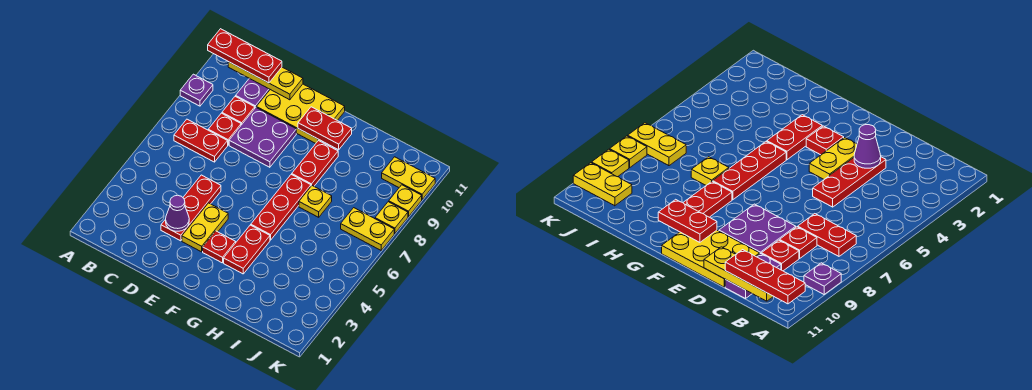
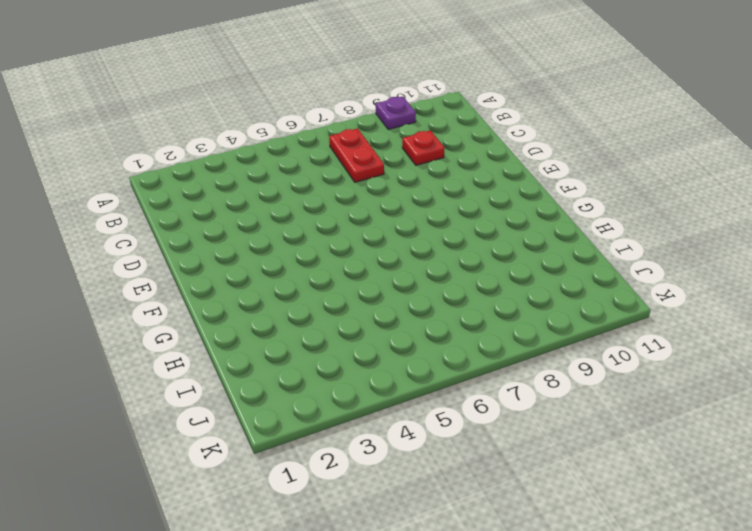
none -> red 1x1 plate [208,113,241,145]
none -> purple 1x2 plate [236,78,270,108]
none -> red 1x3 plate [161,175,221,241]

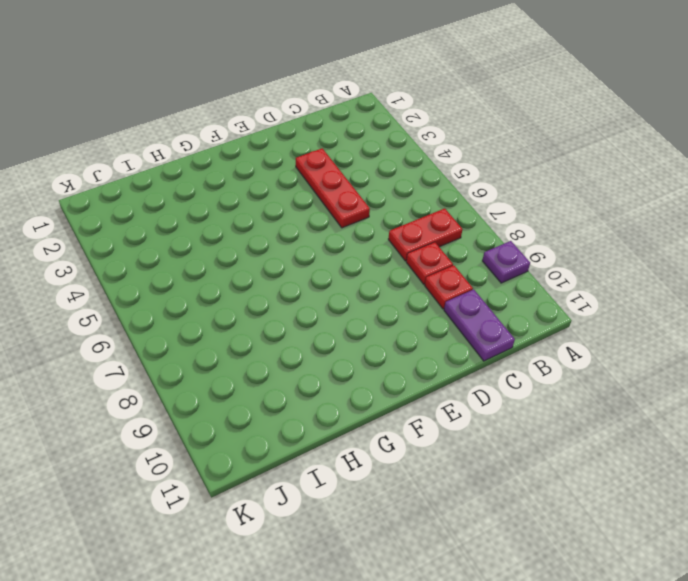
none -> purple 2x2 plate [229,108,296,167]
none -> yellow 2x3 plate [256,84,345,143]
none -> yellow 1x2 plate [182,203,228,252]

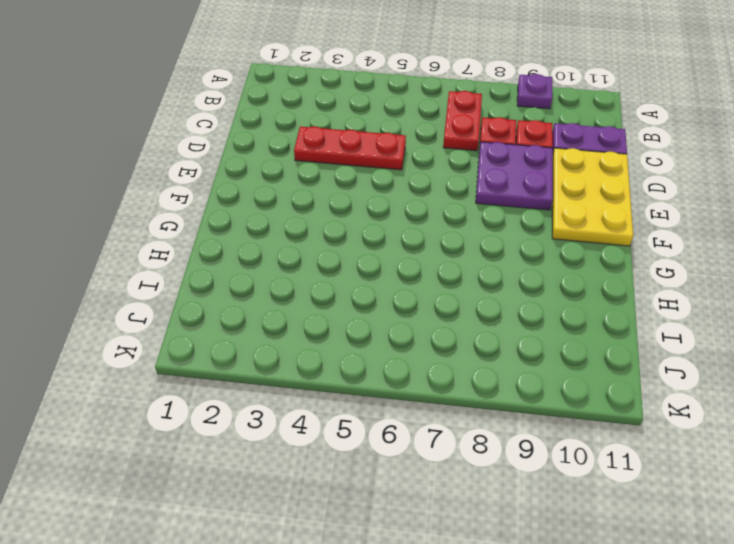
none -> yellow 1x2 plate [182,203,228,252]
none -> red 1x1 plate [203,231,236,263]
none -> red 1x2 plate [224,225,270,274]

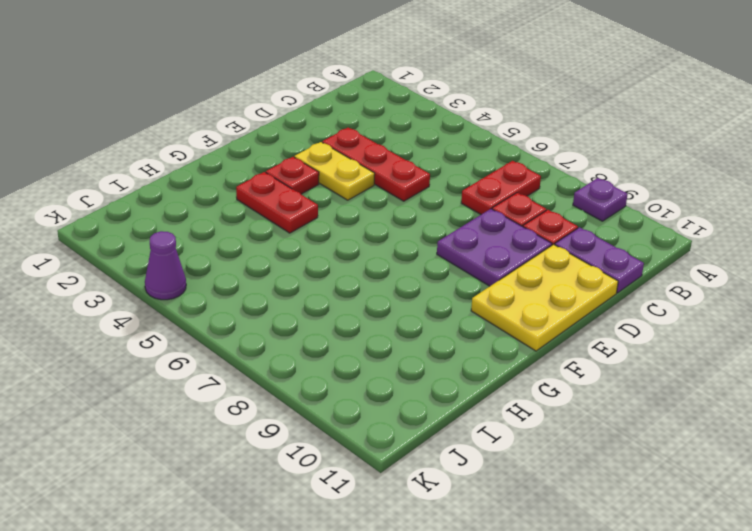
purple 1x1 cone [145,231,186,300] -> purple 1x1 cone moved to [166,195,189,231]
none -> red 1x3 plate [251,174,311,240]
none -> red 1x2 plate [292,141,338,186]
none -> yellow 1x1 plate [299,186,332,217]

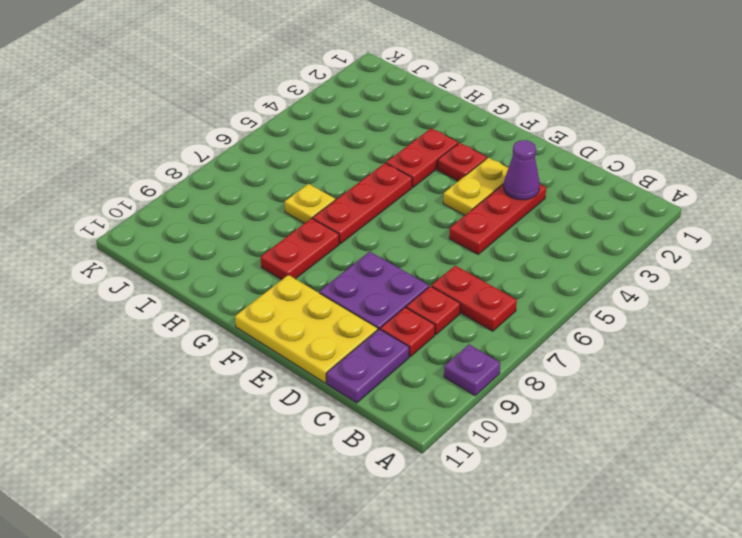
none -> yellow 1x2 plate [341,208,394,250]
none -> yellow 1x2 plate [382,157,435,200]
none -> yellow 1x1 plate [375,202,408,234]

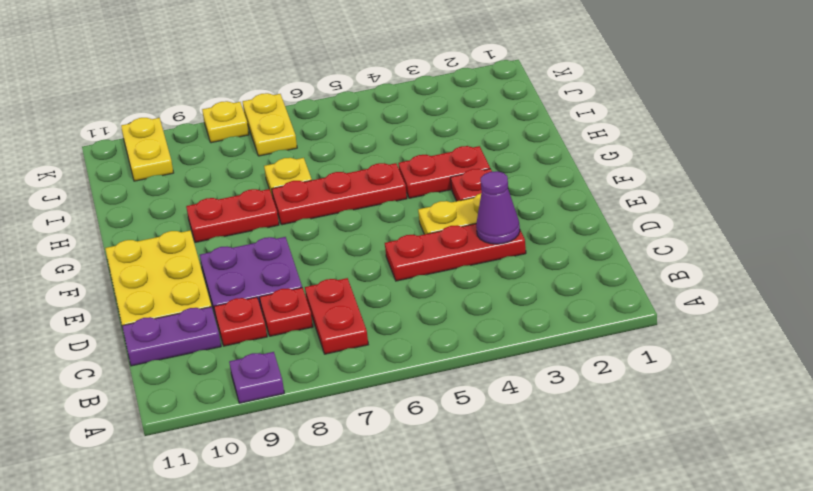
none -> yellow 1x1 plate [389,185,422,217]
none -> yellow 1x3 plate [228,62,303,100]
none -> red 1x2 plate [298,107,352,150]

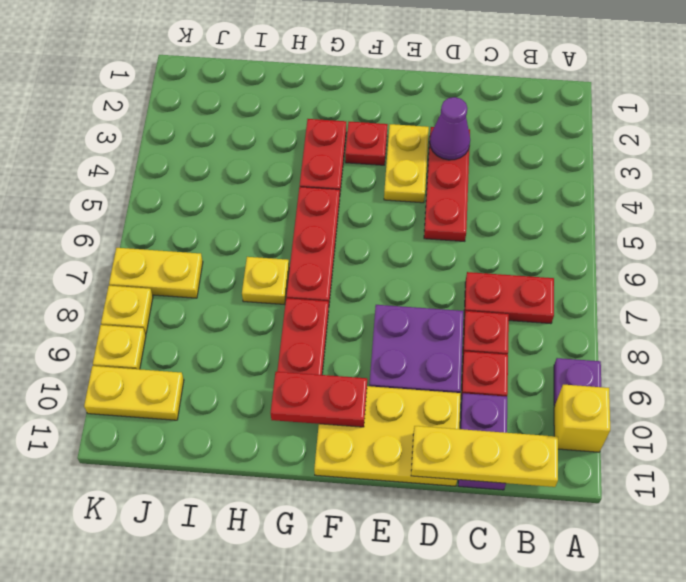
yellow 1x1 brick [554,385,610,452] -> none
none -> red 1x3 plate [208,29,282,83]

